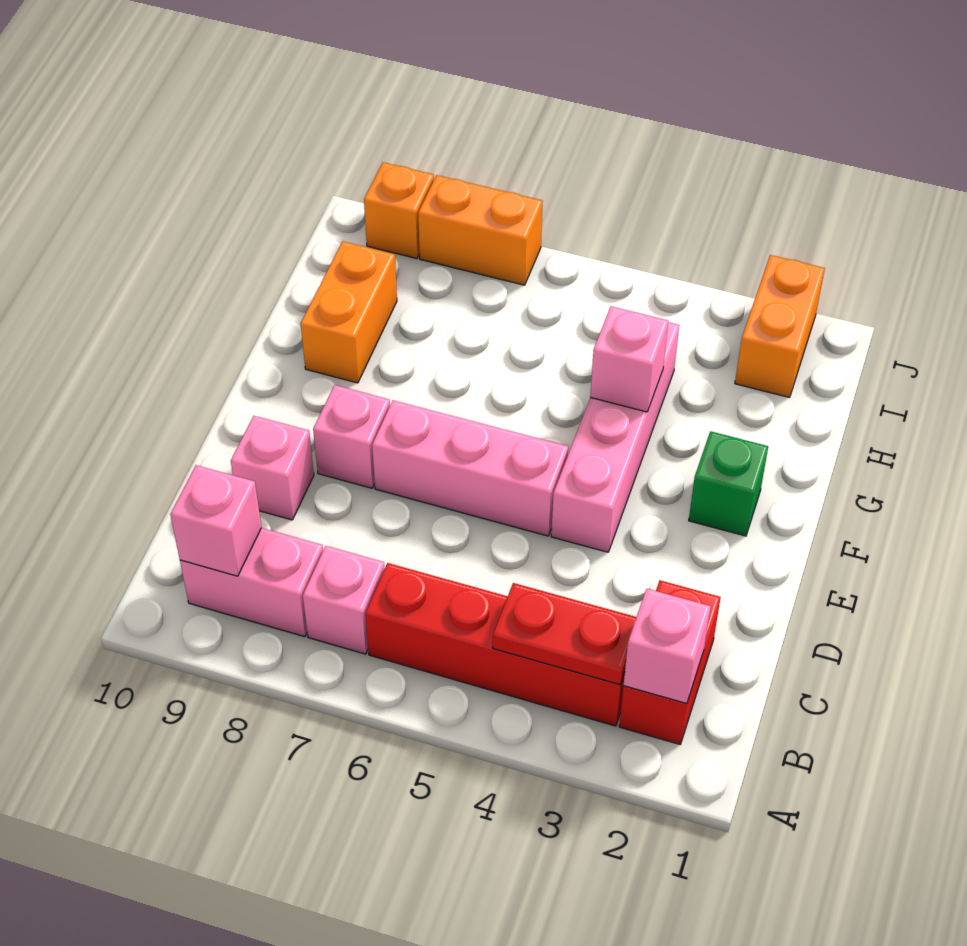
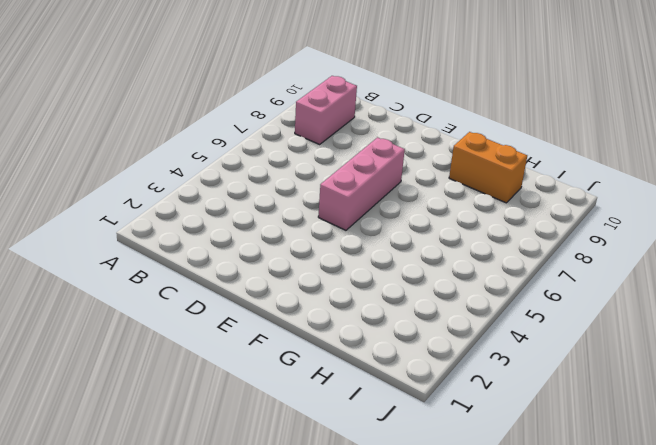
none -> red 1x2 brick [619,580,721,744]
none -> red 1x4 brick [365,563,625,726]
none -> pink 1x1 brick [303,546,385,654]

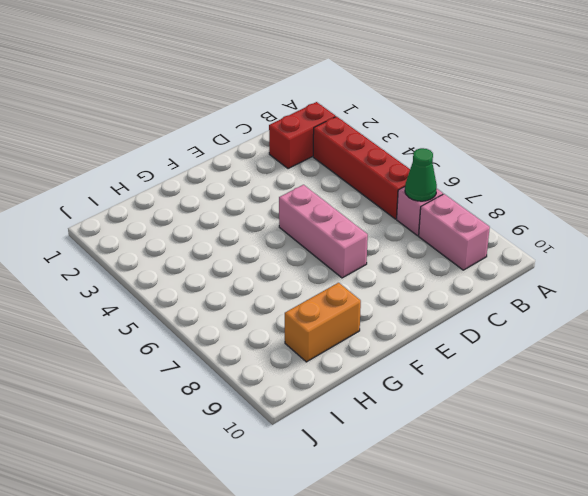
green 1x1 cone [405,148,437,201] -> none
none -> pink 1x1 brick [231,416,314,520]
none -> pink 1x4 brick [551,322,679,552]
none -> pink 1x1 brick [313,385,390,488]

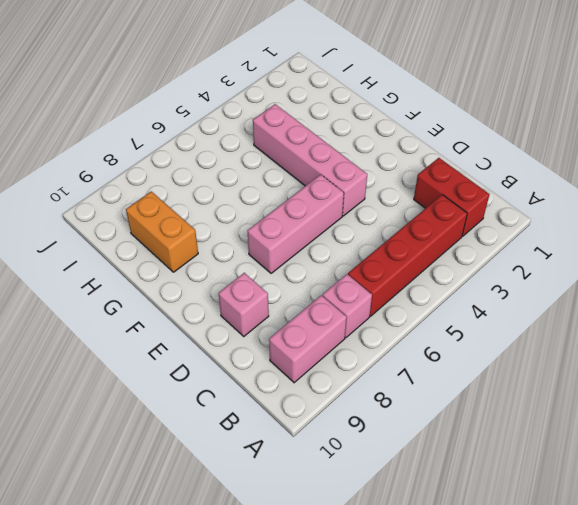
none -> pink 1x1 brick [313,385,390,488]
none -> green 1x1 brick [689,431,768,536]
none -> orange 1x2 brick [735,255,825,397]

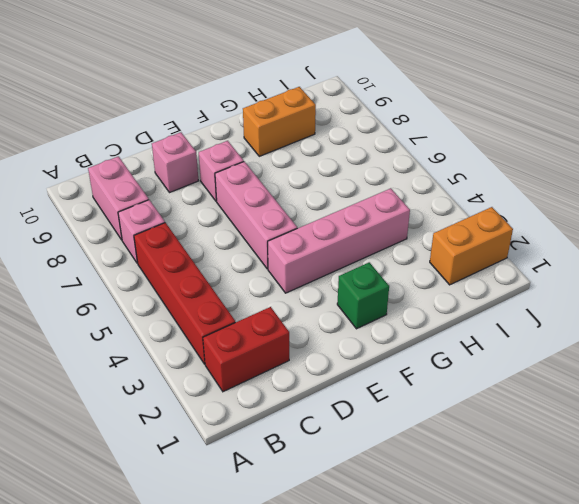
none -> orange 1x2 brick [418,175,543,285]
none -> orange 1x1 brick [364,162,434,259]
none -> pink 1x1 brick [624,589,711,704]

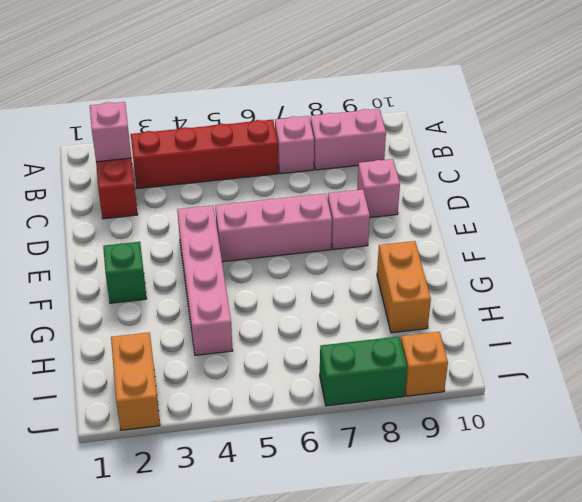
green 1x2 brick [320,336,407,406] -> orange 1x2 brick [418,175,543,285]
none -> red 1x2 plate [493,583,636,685]
none -> pink 1x1 brick [170,465,262,576]
none -> pink 1x1 brick [590,306,668,412]

